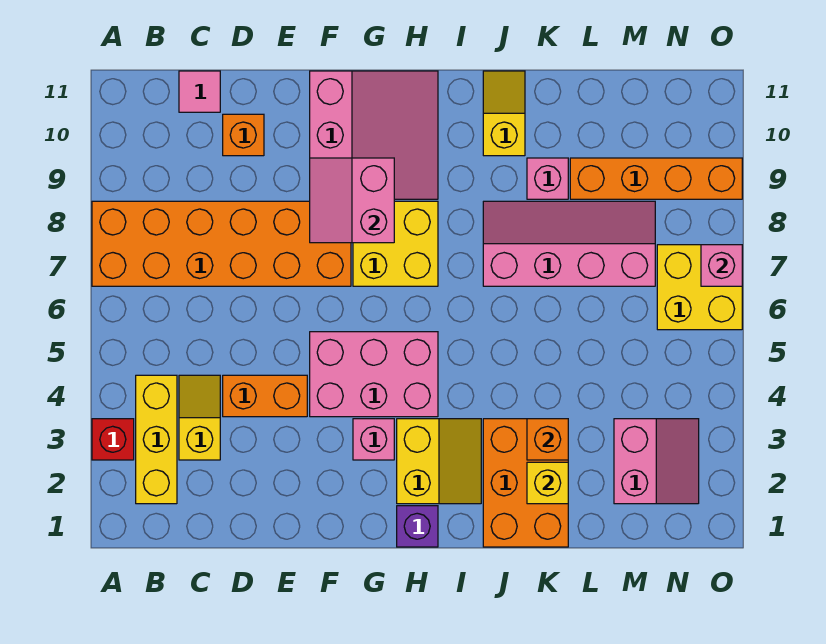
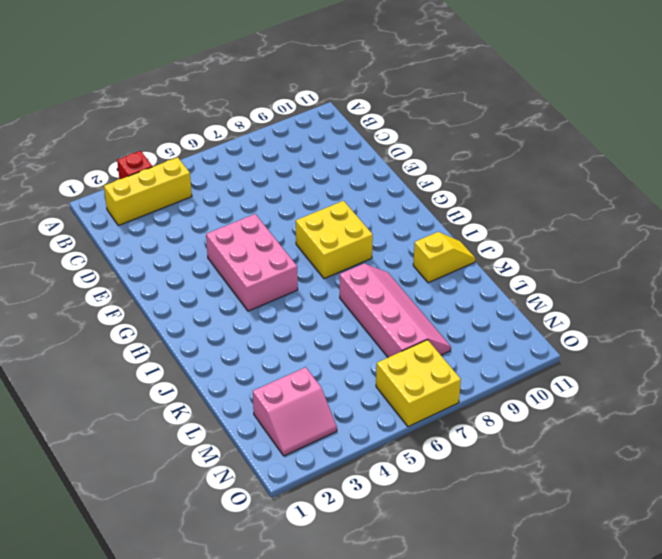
none -> orange 2x6 brick [92,201,351,286]
none -> yellow 1x2 slope [179,375,220,460]
none -> pink 1x1 tile [179,71,220,112]

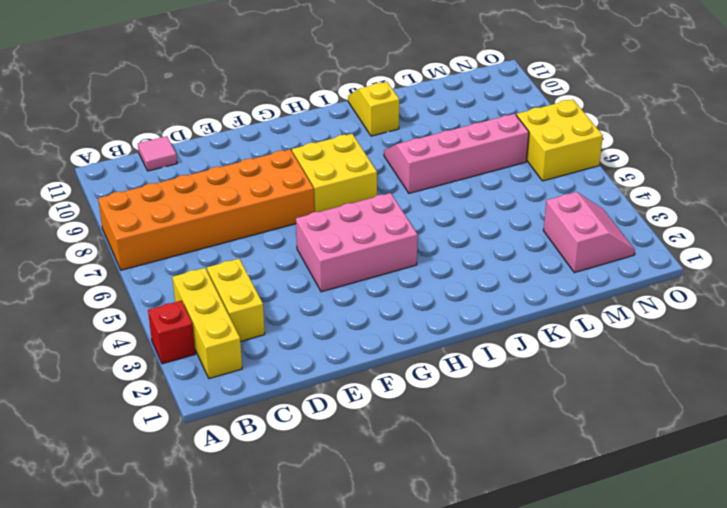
yellow 1x2 brick [207,259,265,342] -> yellow 1x2 slope [179,375,220,460]
none -> orange 1x2 brick [223,375,307,417]
none -> orange 1x1 brick [223,114,264,156]
none -> pink 3x3 slope [310,71,438,199]

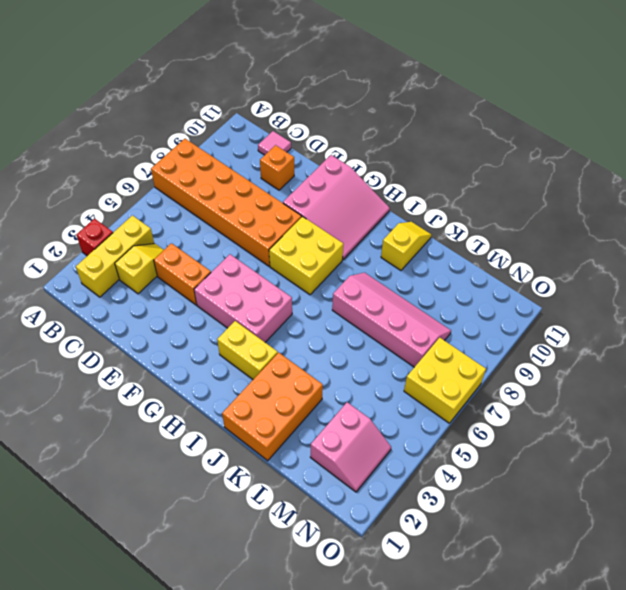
yellow 1x2 brick [217,321,278,379] -> yellow 2x2 slope [397,419,481,504]
none -> pink 1x1 brick [353,419,394,460]
none -> purple 1x1 brick [397,506,438,547]
none -> pink 1x1 brick [527,158,568,199]

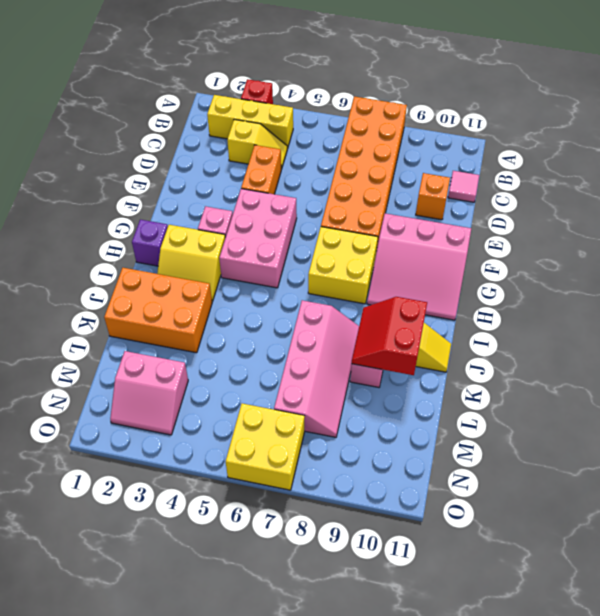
red 2x2 slope [352,297,427,375] -> none
none -> orange 1x4 brick [570,158,742,199]
none -> pink 2x2 slope [310,158,394,243]
none -> yellow 1x1 brick [527,462,568,504]

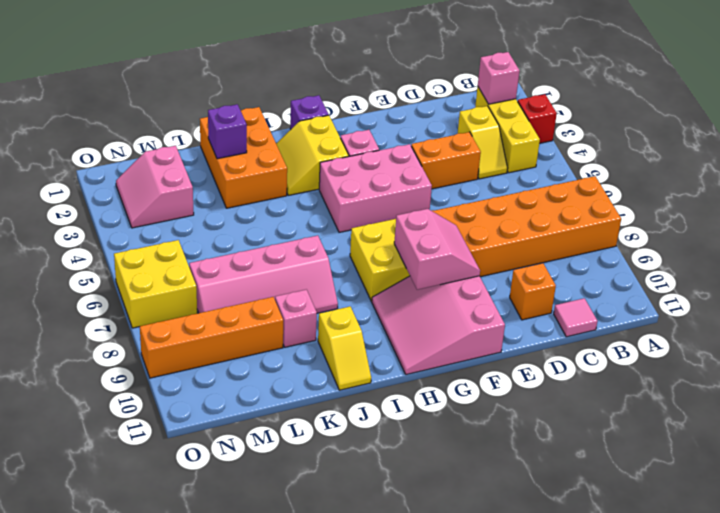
pink 1x1 brick [478,52,520,104] -> pink 1x1 brick moved to [701,245,742,286]
purple 1x1 brick [208,104,247,159] -> yellow 1x1 brick [527,462,568,504]
none -> orange 1x1 brick [527,419,568,460]

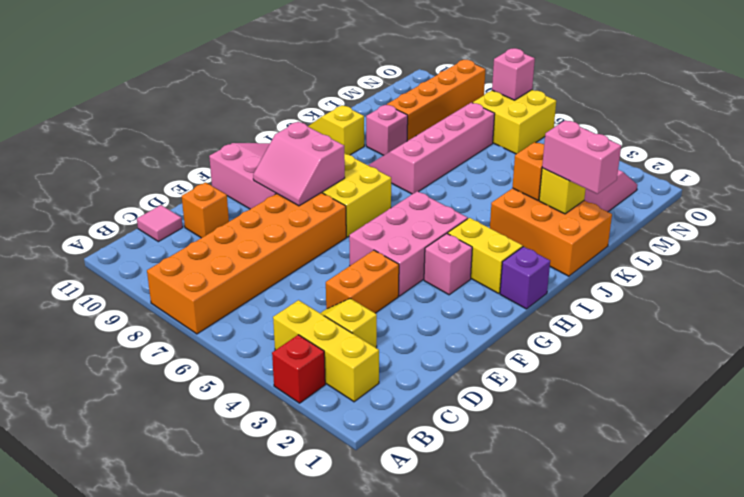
pink 1x2 brick [542,120,621,194] -> none

